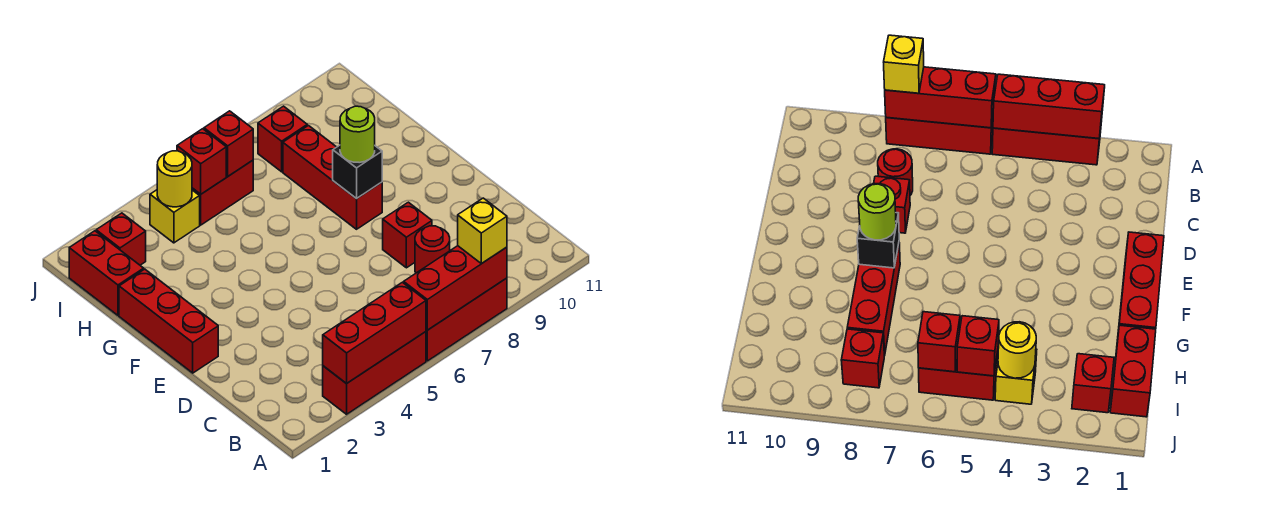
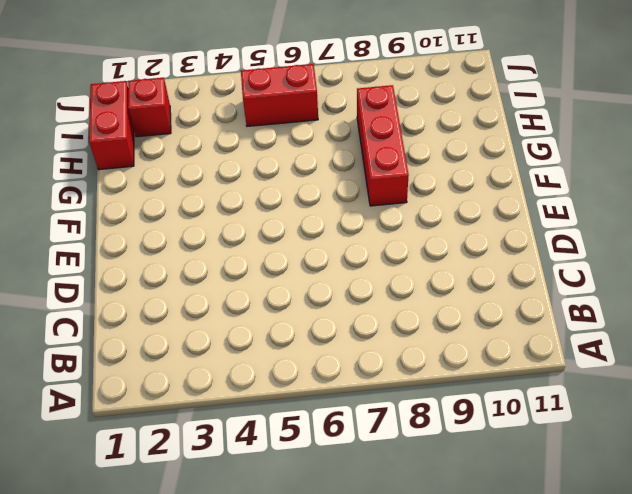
none -> red 1x3 brick [323,332,426,414]
none -> red 1x3 brick [426,278,507,361]
none -> red 1x1 round brick [415,226,450,273]

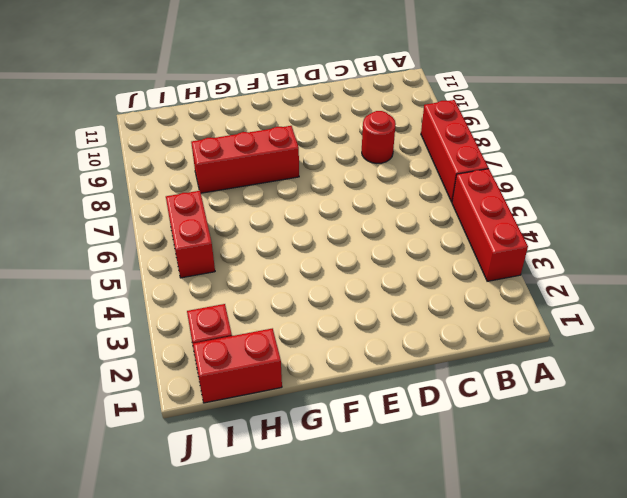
none -> red 1x1 brick [383,202,432,268]
none -> red 1x3 brick [119,269,218,373]
none -> yellow 1x1 brick [150,190,200,243]

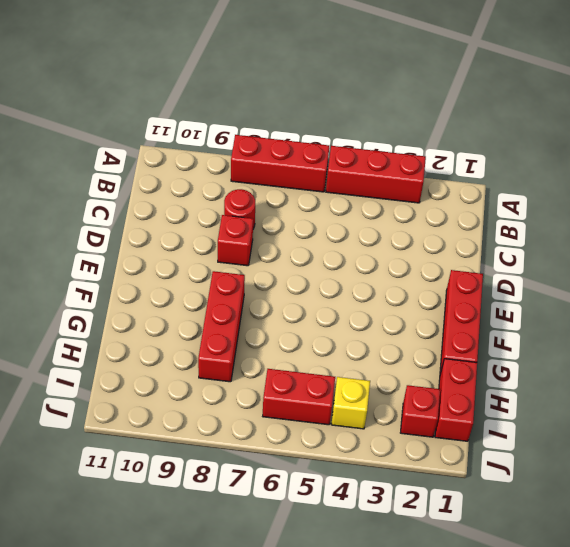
none -> red 1x1 brick [258,106,307,172]
none -> red 1x3 brick [323,282,426,384]
none -> red 1x3 brick [404,246,507,330]

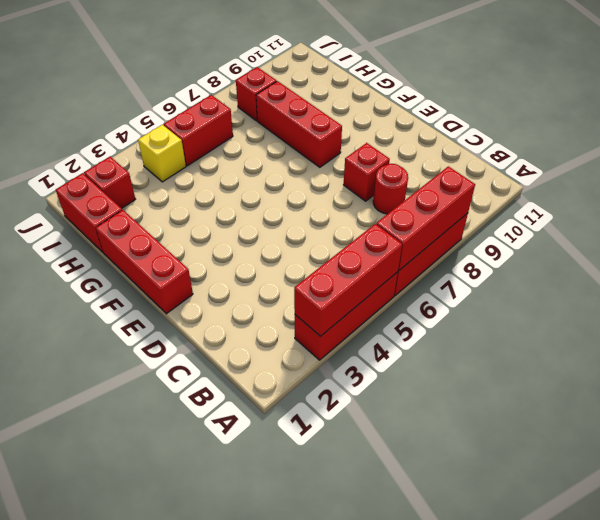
none -> black 1x1 brick [333,145,382,199]
none -> yellow 1x1 round brick [157,151,192,207]
none -> red 1x1 brick [177,129,226,194]

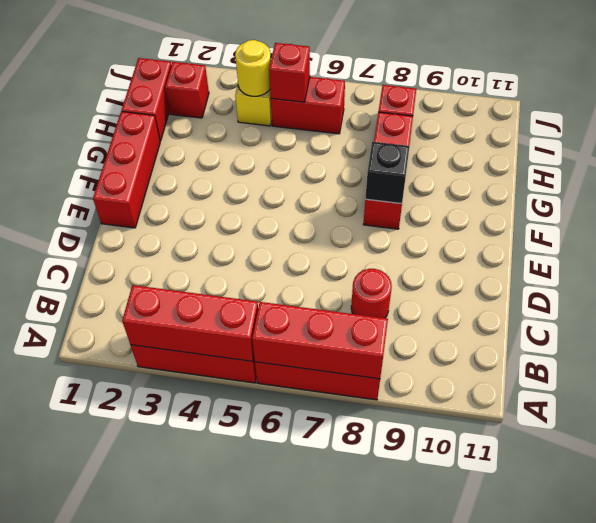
none -> red 1x1 brick [383,202,432,268]
none -> red 1x1 brick [204,111,253,176]
none -> yellow 1x1 brick [458,198,507,264]

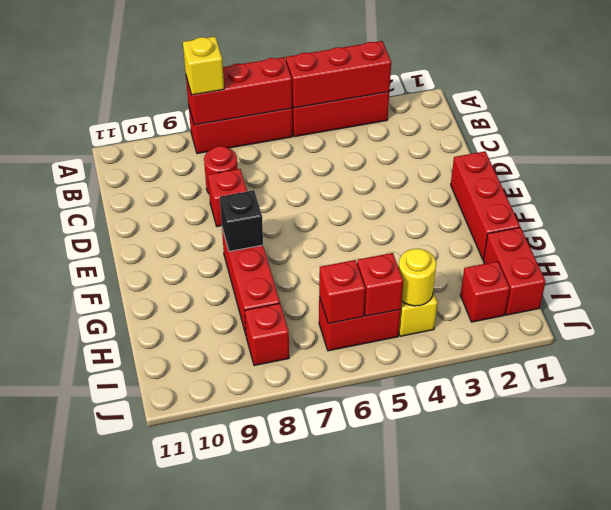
none -> lime 1x1 round brick [340,106,375,163]

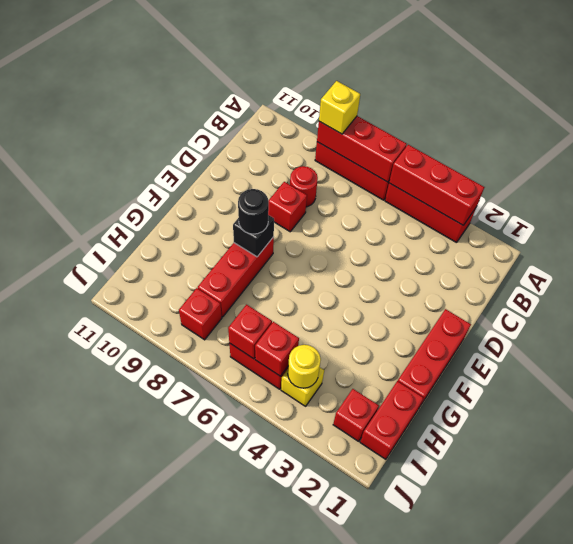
black 1x1 round brick [238,189,269,234] -> lime 1x1 round brick [340,106,375,163]

